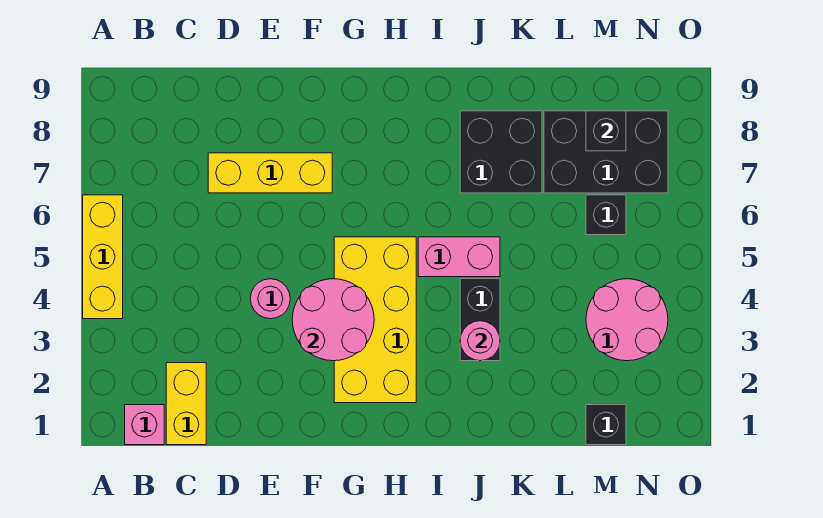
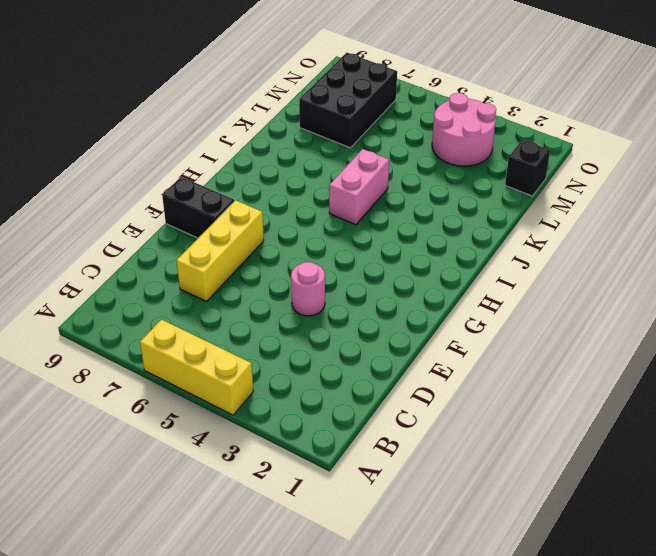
black 1x2 brick [162,177,234,238] -> black 1x2 brick moved to [460,279,500,361]
none -> pink 1x1 brick [125,405,164,445]
none -> yellow 1x2 brick [166,363,206,445]
none -> yellow 2x4 brick [334,237,416,403]

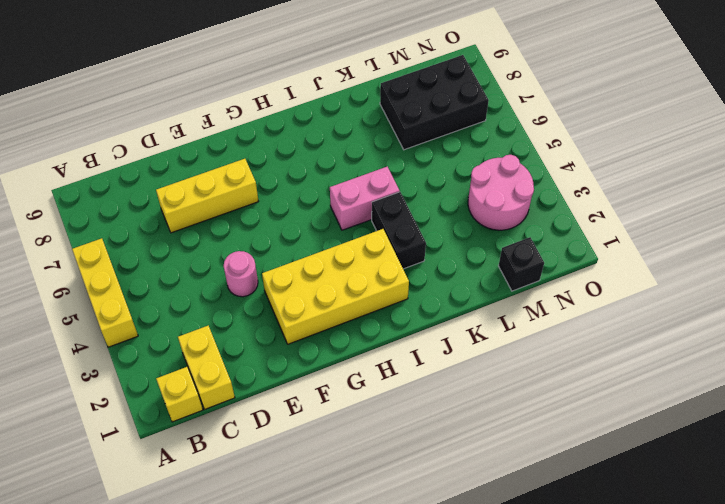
yellow 1x1 brick [156,367,203,422] -> pink 1x1 brick [125,405,164,445]
yellow 2x4 brick [262,229,409,344] -> yellow 2x4 brick turned to [334,237,416,403]
none -> black 2x2 brick [460,111,542,193]
none -> black 1x1 brick [586,195,626,235]
none -> pink 2x2 round brick [292,279,374,361]

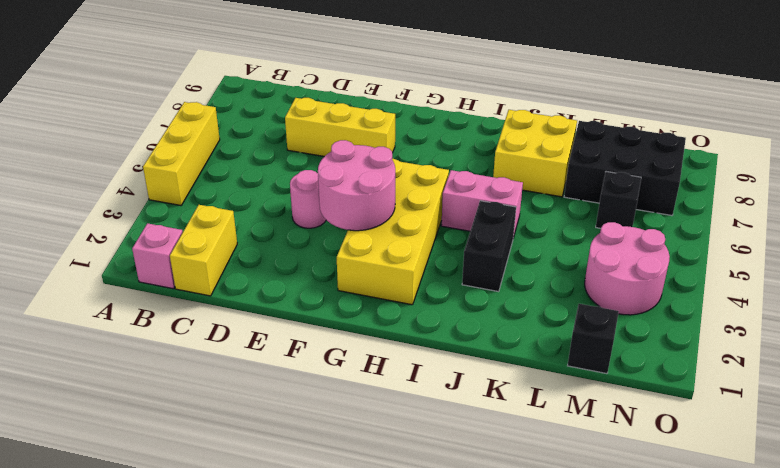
yellow 2x2 brick [493,110,577,197] -> black 2x2 brick [460,111,542,193]
none -> pink 1x1 round brick [460,321,500,361]
none -> black 1x1 brick [586,111,626,151]

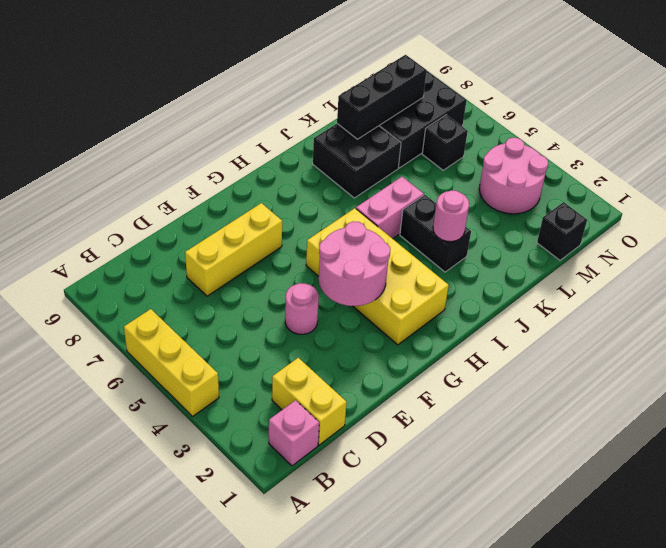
black 1x3 brick [337,55,427,139] -> black 1x1 brick [586,111,626,151]

